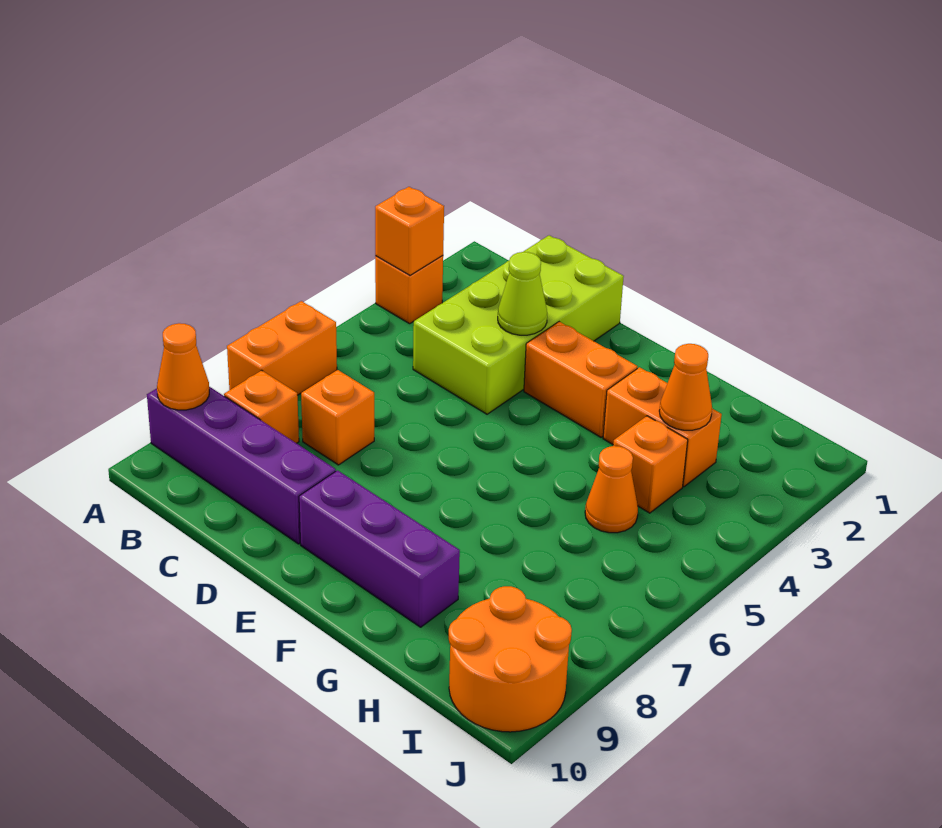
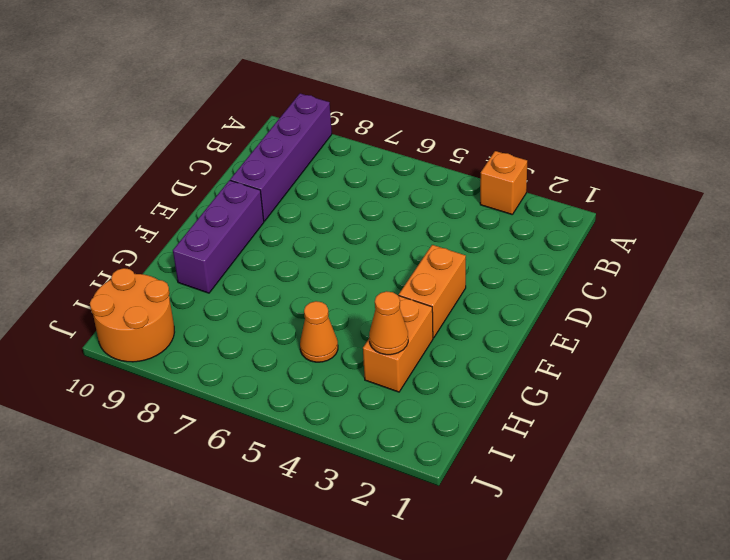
none -> orange 1x2 brick [227,301,337,395]
none -> orange 1x1 brick [224,370,299,443]
none -> lime 2x4 brick [413,235,624,414]

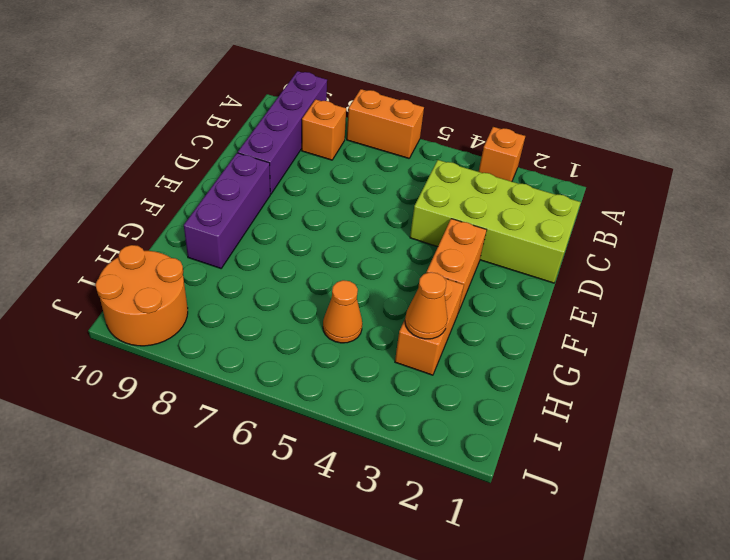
none -> orange 1x1 brick [301,370,374,465]
none -> orange 1x1 brick [613,416,688,513]
none -> orange 1x1 brick [375,187,444,275]

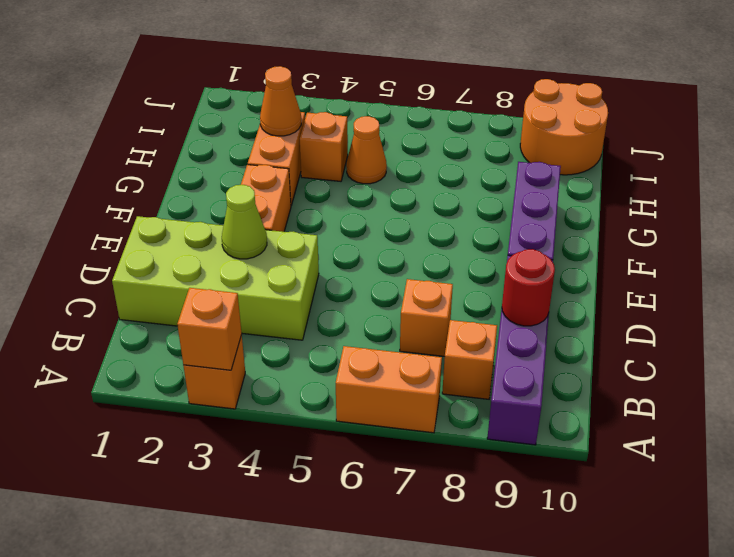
red 1x1 round brick [502,249,555,326] -> none
none -> orange 1x1 cone [157,323,209,410]

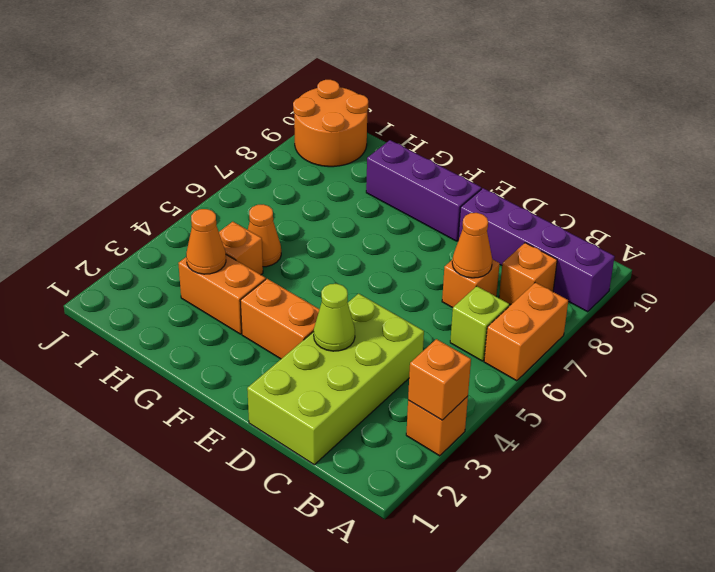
lime 1x1 brick [450,286,509,361] -> none
orange 1x1 cone [452,213,492,278] -> orange 1x1 cone moved to [157,323,209,410]

